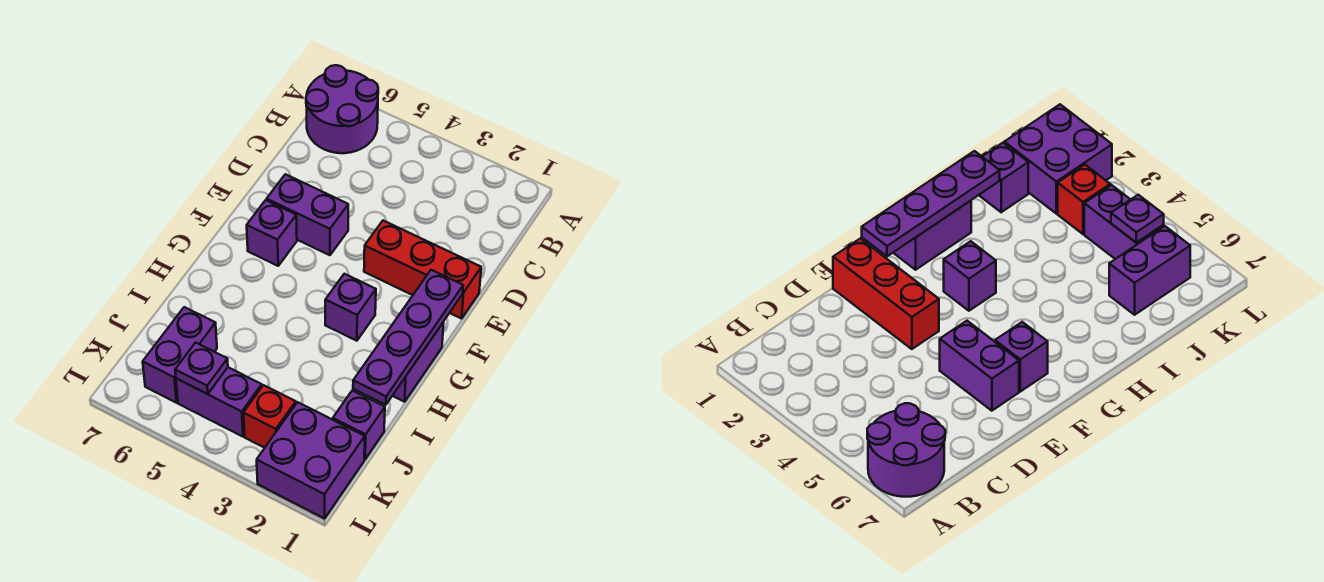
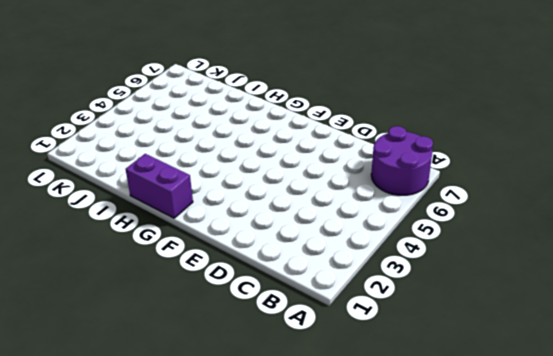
none -> red 1x3 brick [364,221,481,319]
none -> purple 1x2 brick [267,174,348,255]
none -> purple 1x1 brick [247,200,297,266]

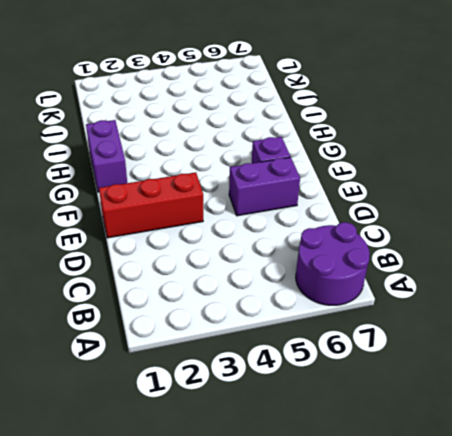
none -> purple 1x1 brick [325,274,376,341]
none -> purple 1x1 brick [333,391,385,459]
none -> purple 1x2 brick [143,307,217,403]

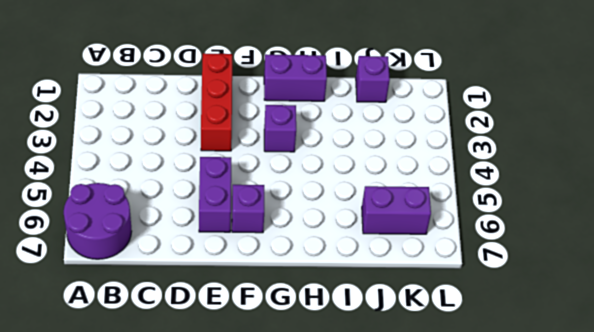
none -> purple 2x2 brick [257,402,365,519]
none -> red 1x1 brick [243,385,296,448]
none -> purple 1x2 brick [176,367,262,437]

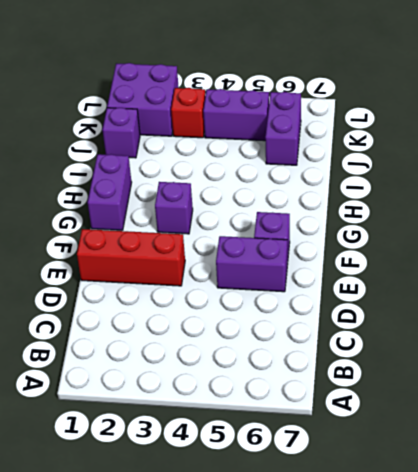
none -> purple 2x2 round brick [306,65,378,153]
none -> purple 1x4 plate [353,270,463,405]
none -> purple 1x1 plate [175,343,228,394]

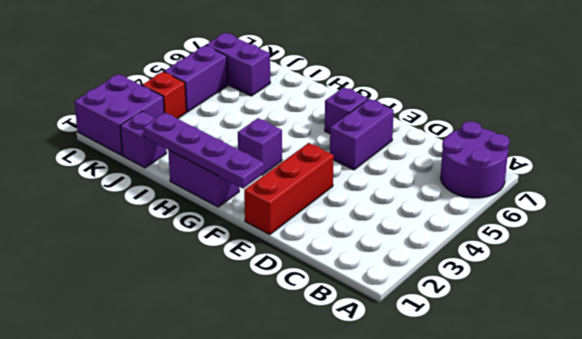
none -> purple 1x1 plate [175,343,228,394]

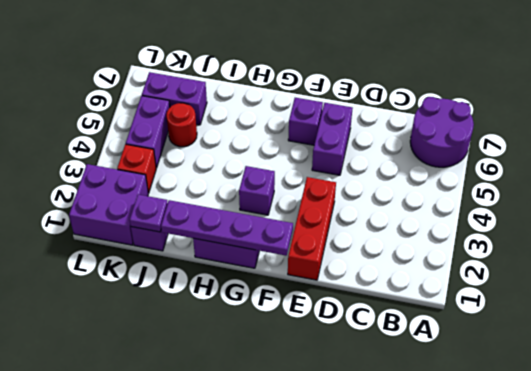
purple 1x1 plate [130,195,168,232] -> purple 1x1 plate moved to [175,343,228,394]
red 1x1 round brick [166,103,197,147] -> none

